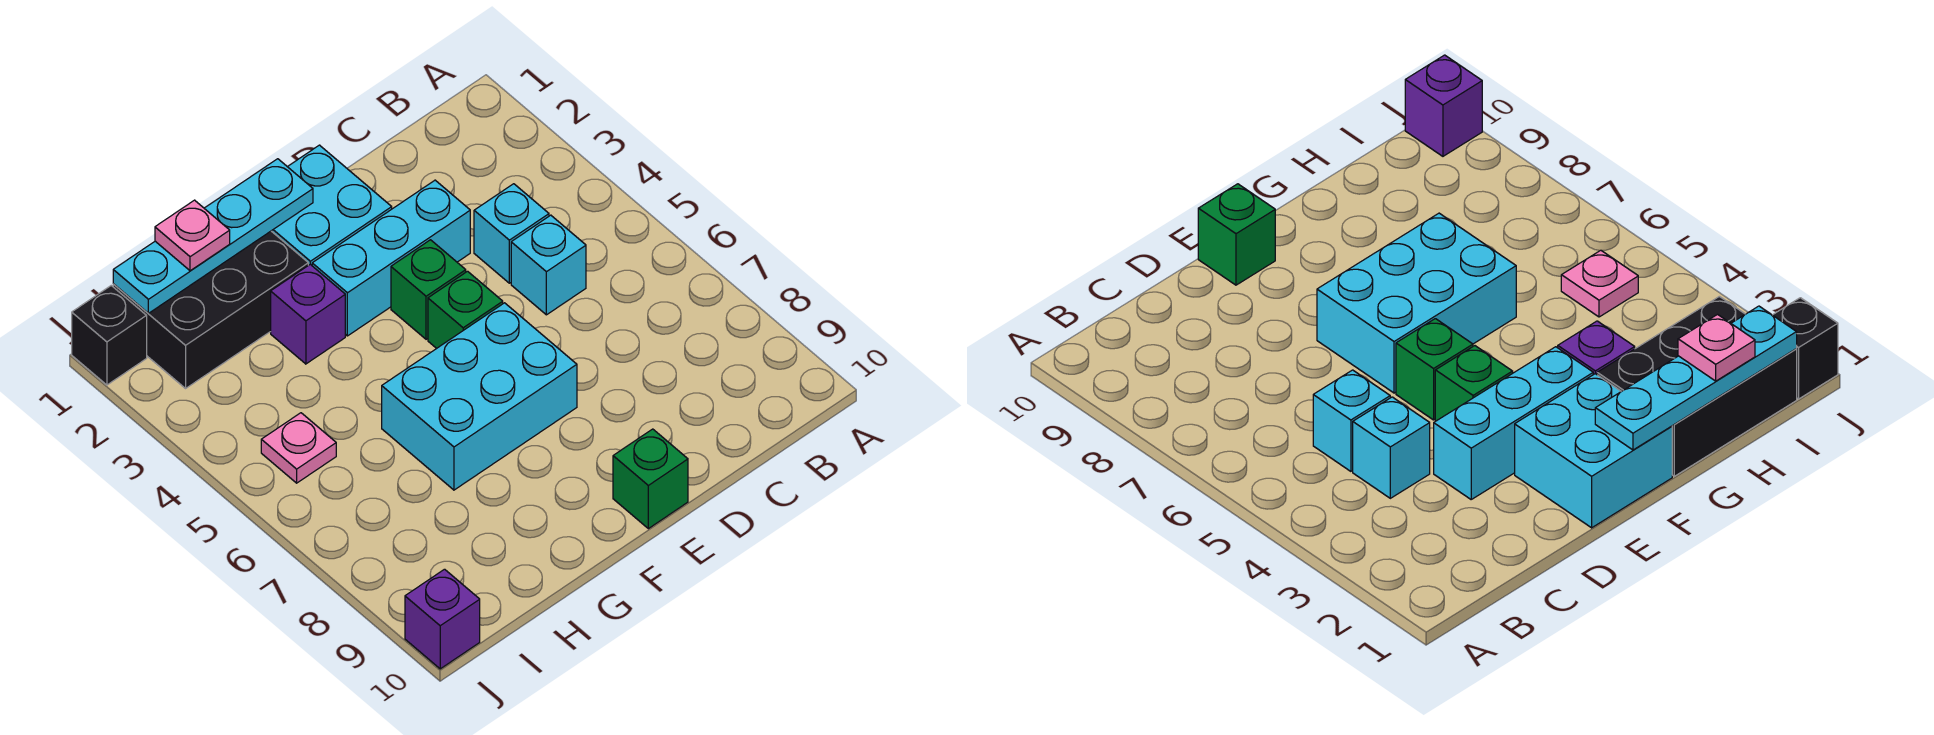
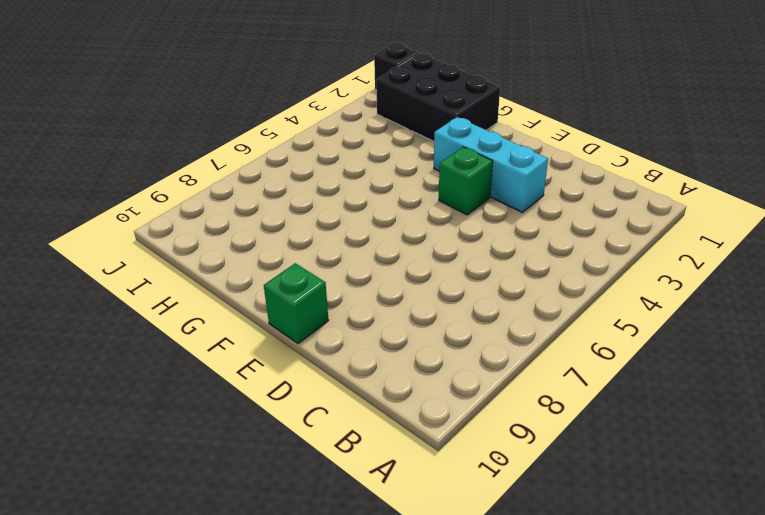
none -> cyan 1x1 brick [474,184,549,283]
none -> cyan 1x1 brick [511,215,586,315]
none -> cyan 2x2 brick [272,145,392,265]

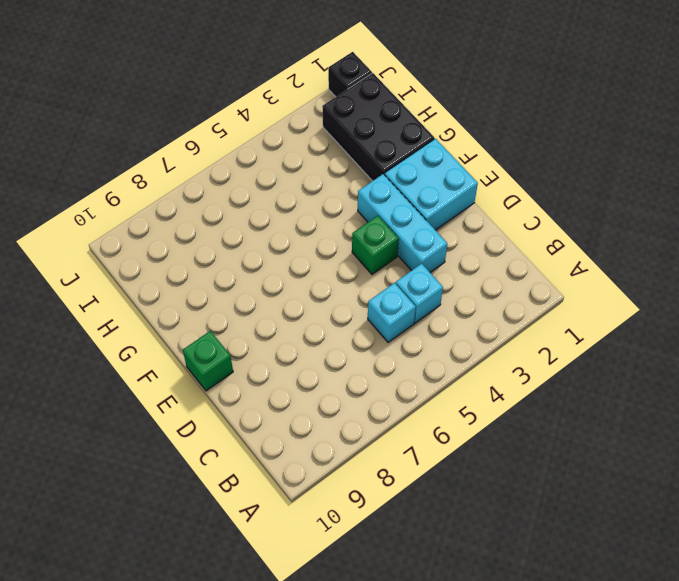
none -> green 1x1 brick [428,271,503,348]
none -> cyan 2x3 brick [382,303,577,490]
none -> purple 1x1 brick [271,264,345,364]

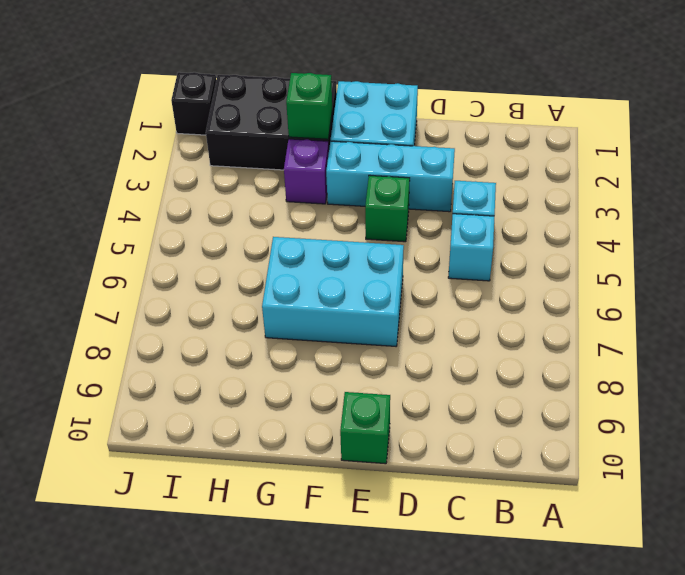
green 1x1 brick [286,73,332,139] -> green 1x1 brick moved to [428,271,503,348]
none -> pink 1x1 plate [261,413,336,483]
none -> purple 1x1 brick [405,569,480,669]
none -> cyan 1x4 plate [113,159,313,313]

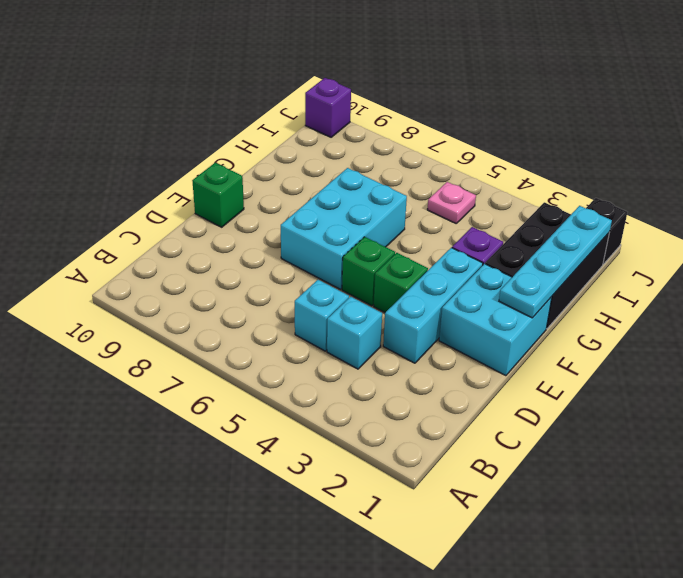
none -> pink 1x1 plate [155,200,230,271]

